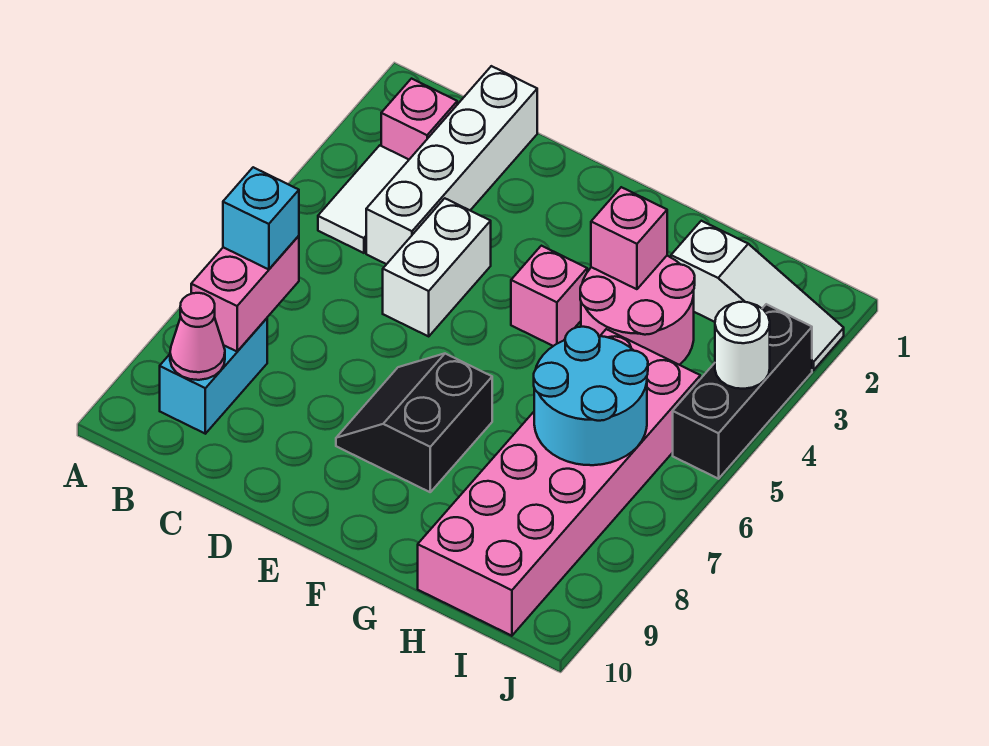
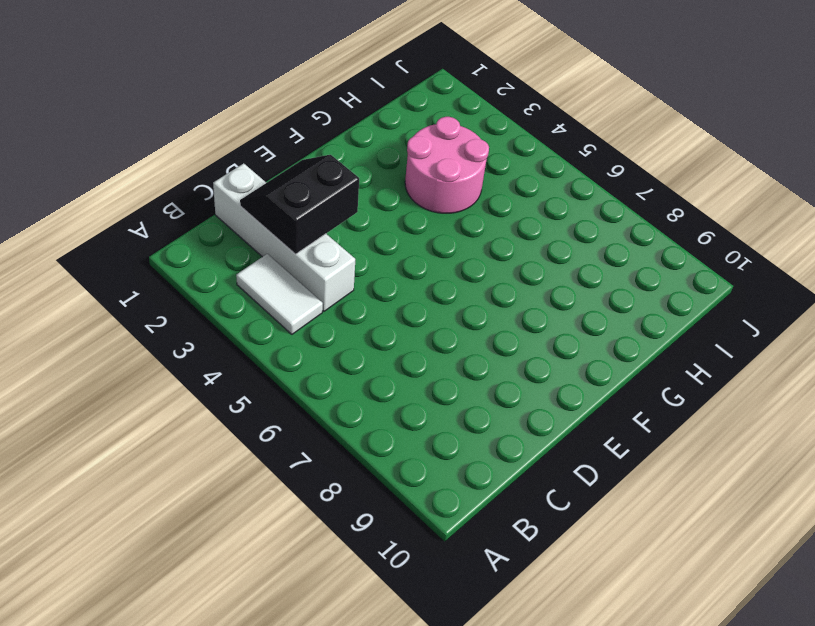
black 2x2 slope [240,155,359,254] -> black 2x2 slope turned to [336,354,492,492]
none -> pink 1x1 brick [381,79,457,159]
none -> cyan 1x2 brick [160,318,267,434]
none -> white 1x2 brick [383,198,491,336]

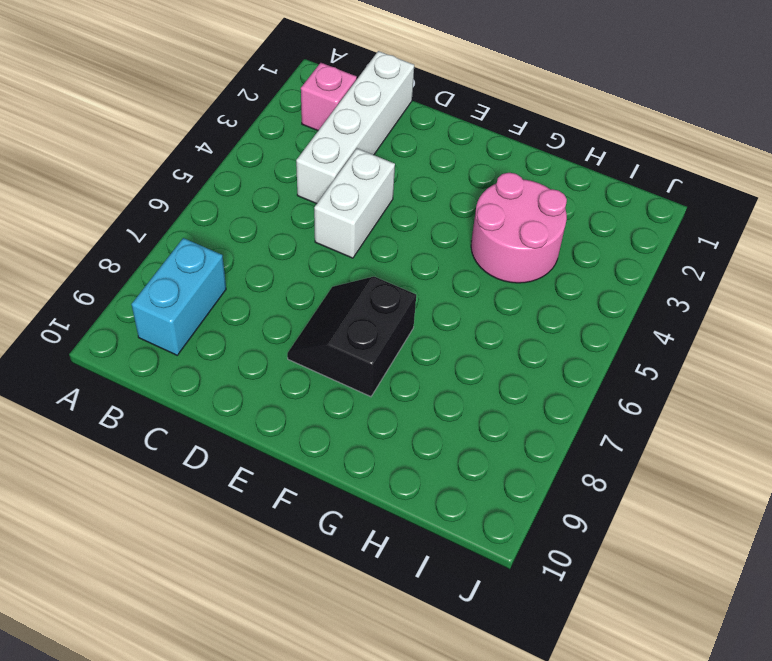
none -> white 1x2 tile [318,145,409,253]
none -> pink 1x1 brick [511,246,587,346]
none -> white 1x3 slope [671,221,844,370]

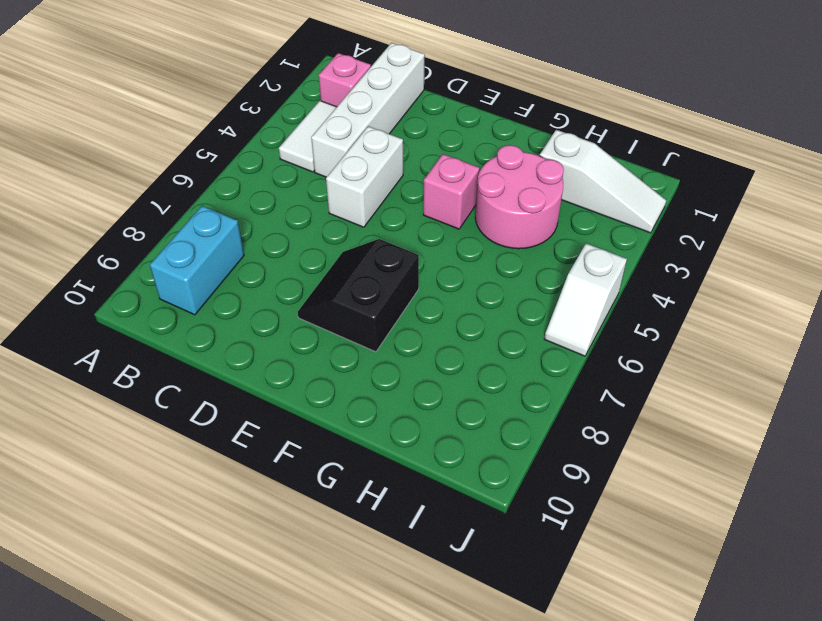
white 1x2 slope [544,243,627,356] -> black 1x3 brick [673,304,812,479]
none -> pink 2x6 brick [418,329,700,636]
none -> pink 1x2 brick [191,236,299,351]
none -> pink 1x1 cone [170,293,225,380]

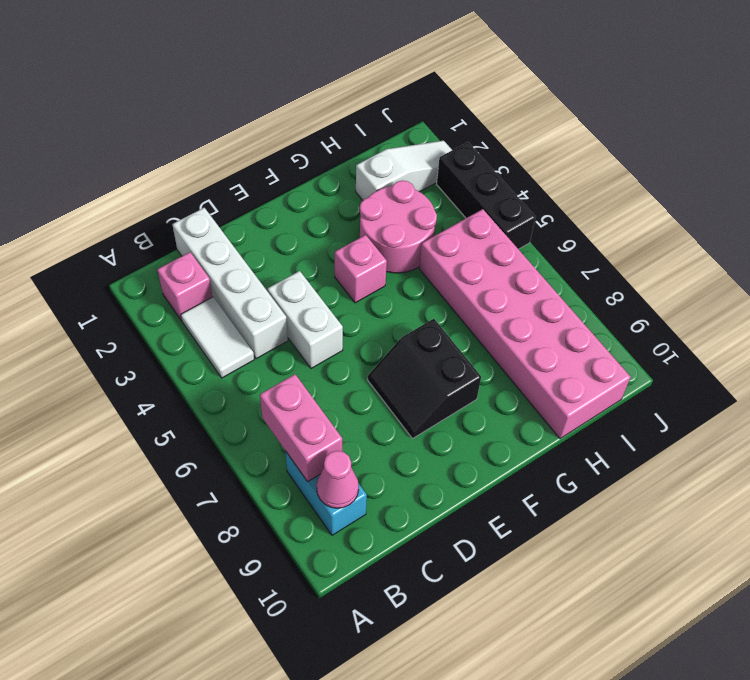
none -> pink 1x1 brick [591,187,667,289]
none -> cyan 2x2 round brick [534,327,648,465]
none -> white 1x1 round brick [715,302,770,389]

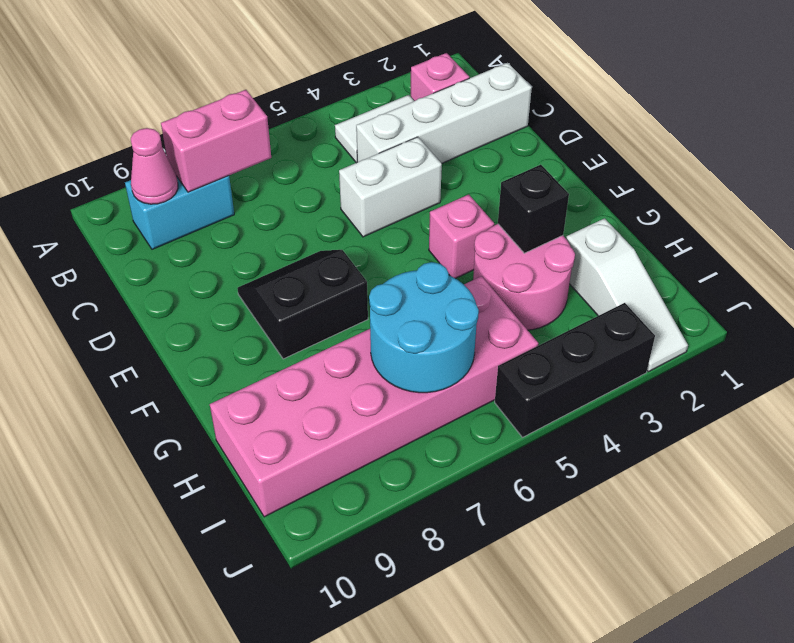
black 1x1 brick [498,165,569,253] -> pink 1x1 brick [591,187,667,289]
none -> white 1x1 round brick [715,302,770,389]
none -> cyan 1x1 brick [223,167,299,269]

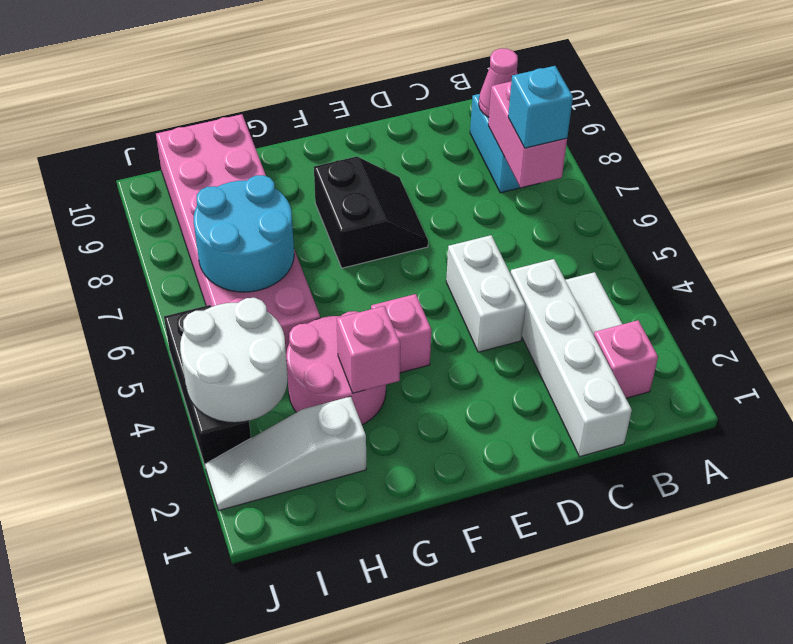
white 2x2 round brick [180,298,288,423] -> white 1x1 round brick [715,302,770,389]

